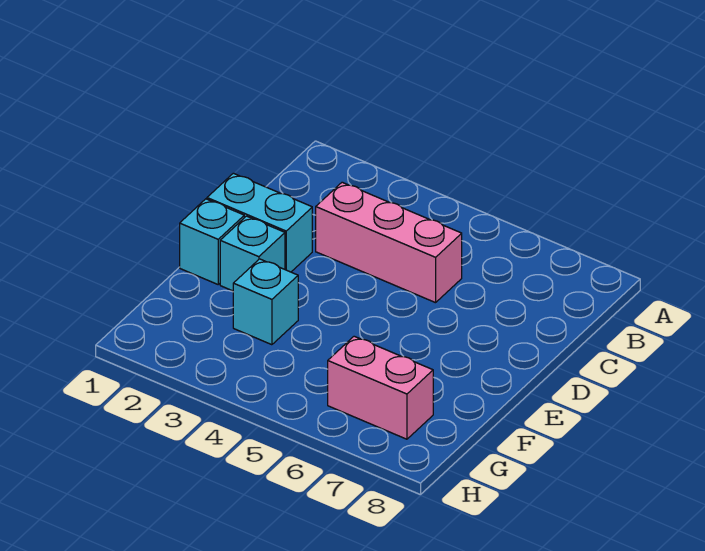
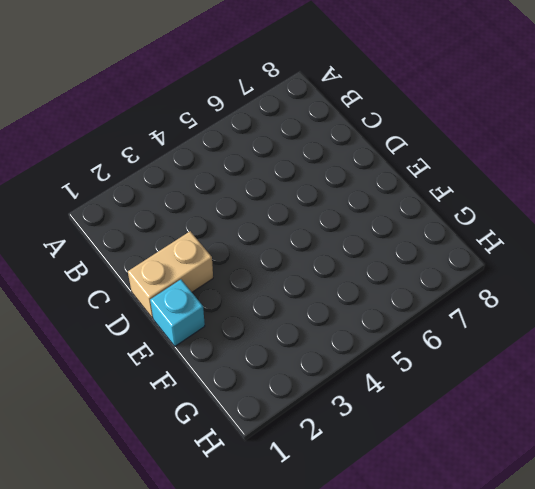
tan 1x2 brick [128,231,213,318] -> cyan 1x2 brick [207,173,312,272]
none -> pink 1x3 brick [316,182,462,303]
none -> cyan 1x1 brick [220,216,285,291]

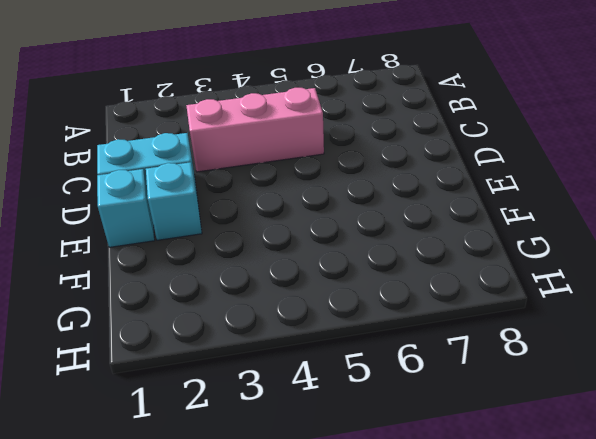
none -> cyan 1x1 brick [233,259,298,345]
none -> pink 1x2 brick [328,336,433,439]

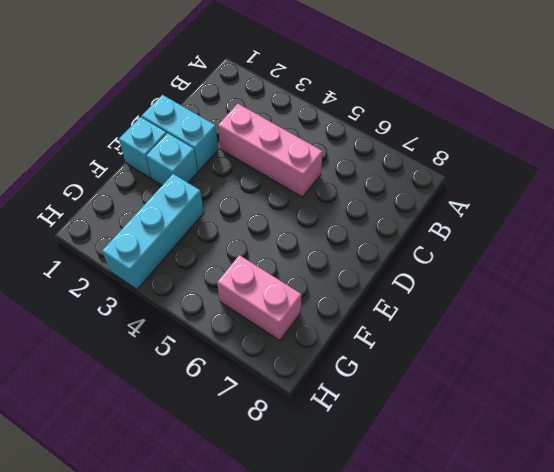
cyan 1x3 brick [102,174,204,289] -> cyan 1x1 brick [233,259,298,345]

